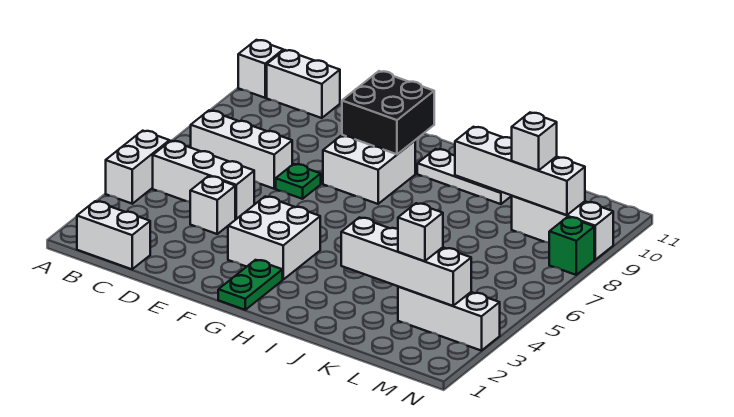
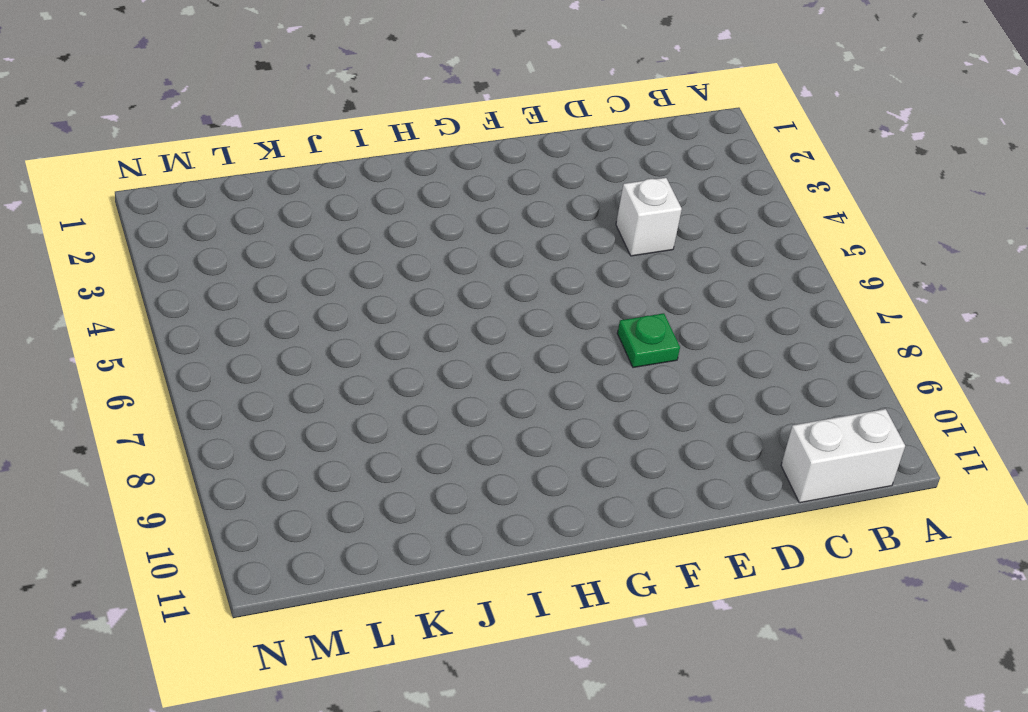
none -> white 1x2 brick [106,131,169,204]
none -> white 1x1 brick [238,40,283,98]
none -> white 1x2 brick [77,201,150,269]

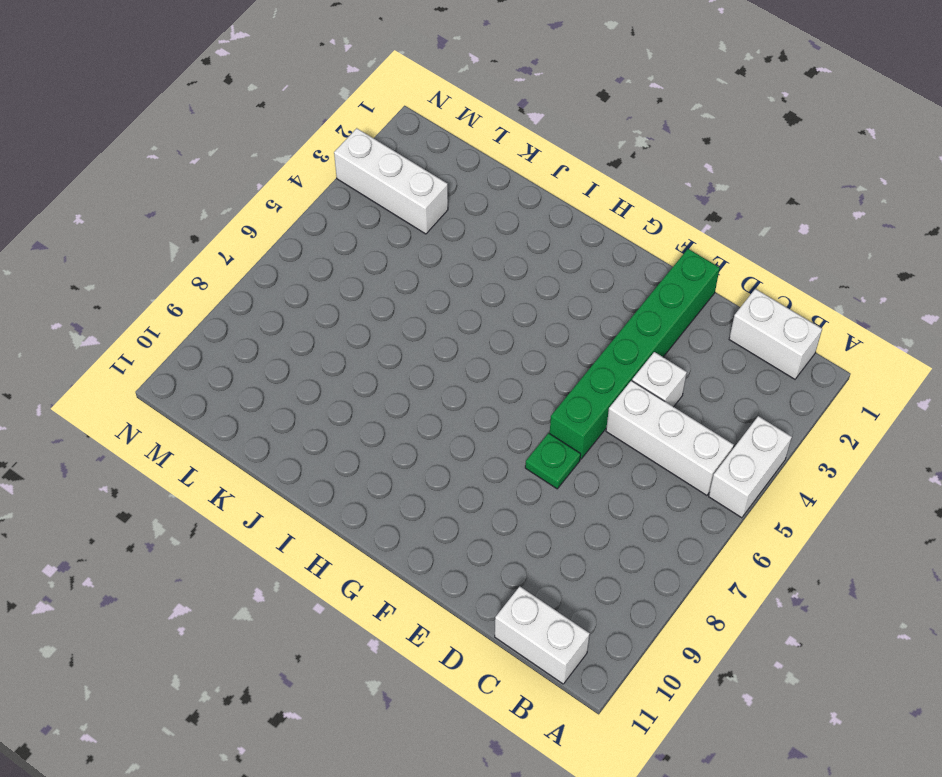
green 1x6 brick [550,249,720,459] -> none
none -> white 1x1 brick [238,40,283,98]
none -> white 1x3 brick [191,111,292,189]
none -> white 2x2 brick [228,196,320,280]

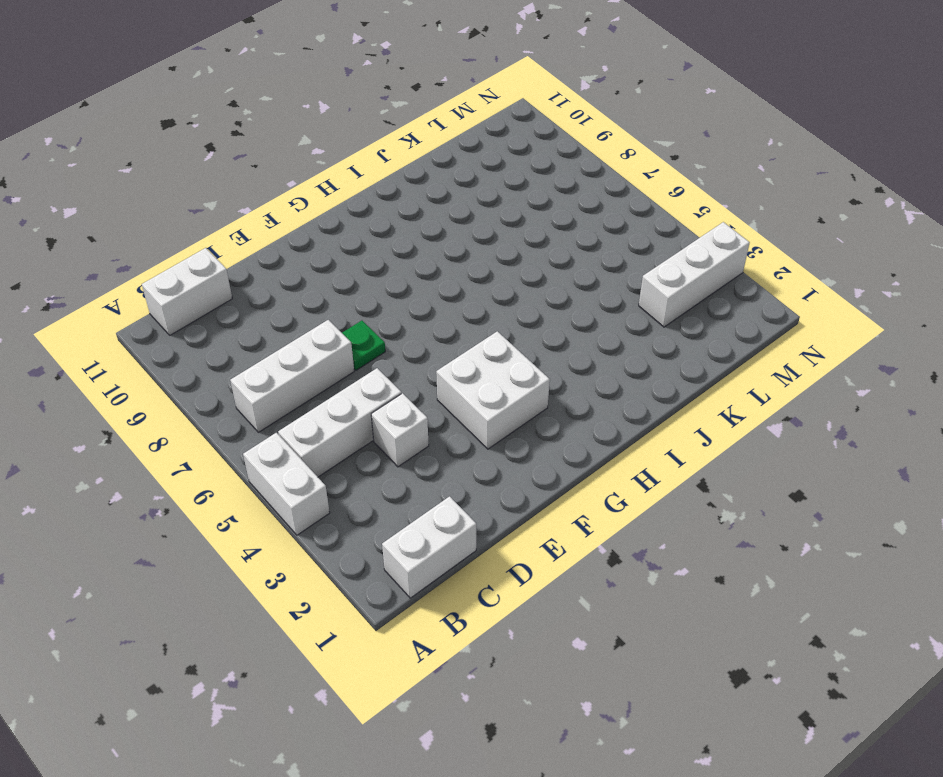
none -> white 1x1 brick [238,40,283,98]
none -> white 2x2 brick [323,135,415,204]
none -> green 1x2 plate [218,260,282,310]

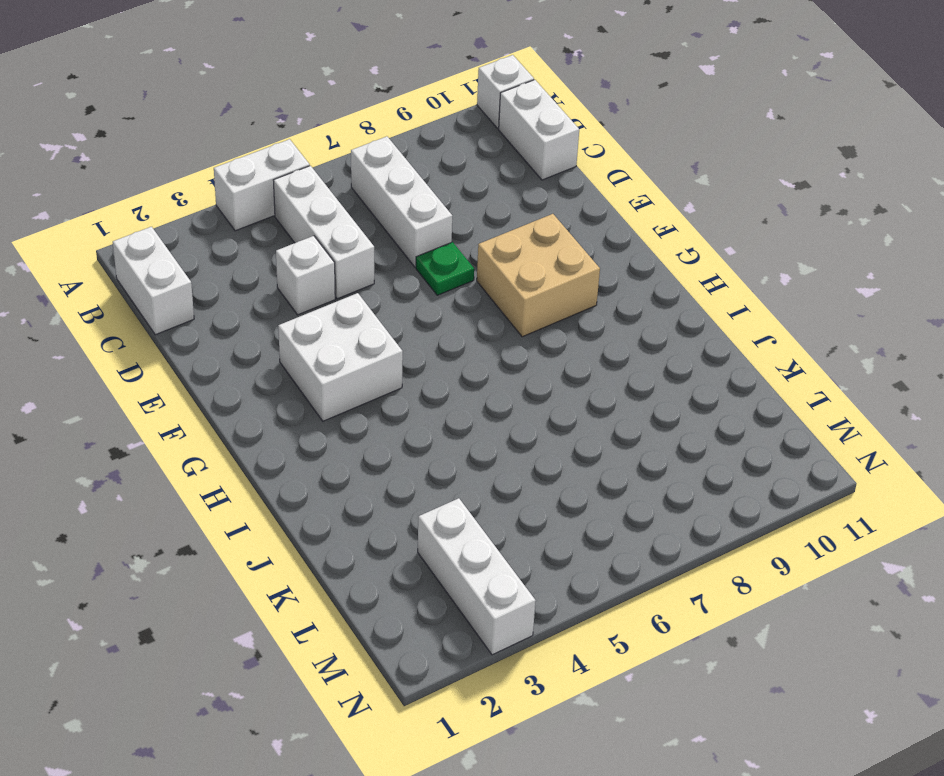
tan 2x2 brick [477,214,600,337] -> white 2x2 brick [323,135,415,204]
none -> green 1x2 plate [218,260,282,310]
none -> white 1x3 plate [417,149,512,204]
none -> white 1x3 brick [512,196,613,260]

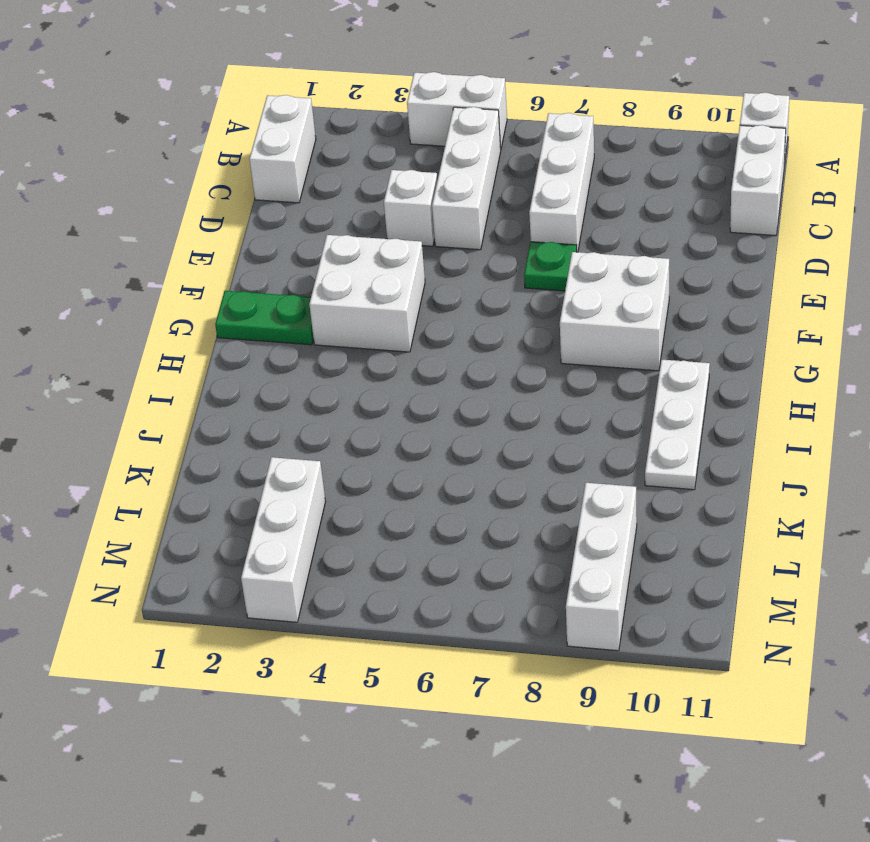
none -> green 1x1 brick [549,217,594,275]
none -> black 2x2 brick [342,71,434,154]
none -> white 1x4 brick [341,218,471,306]

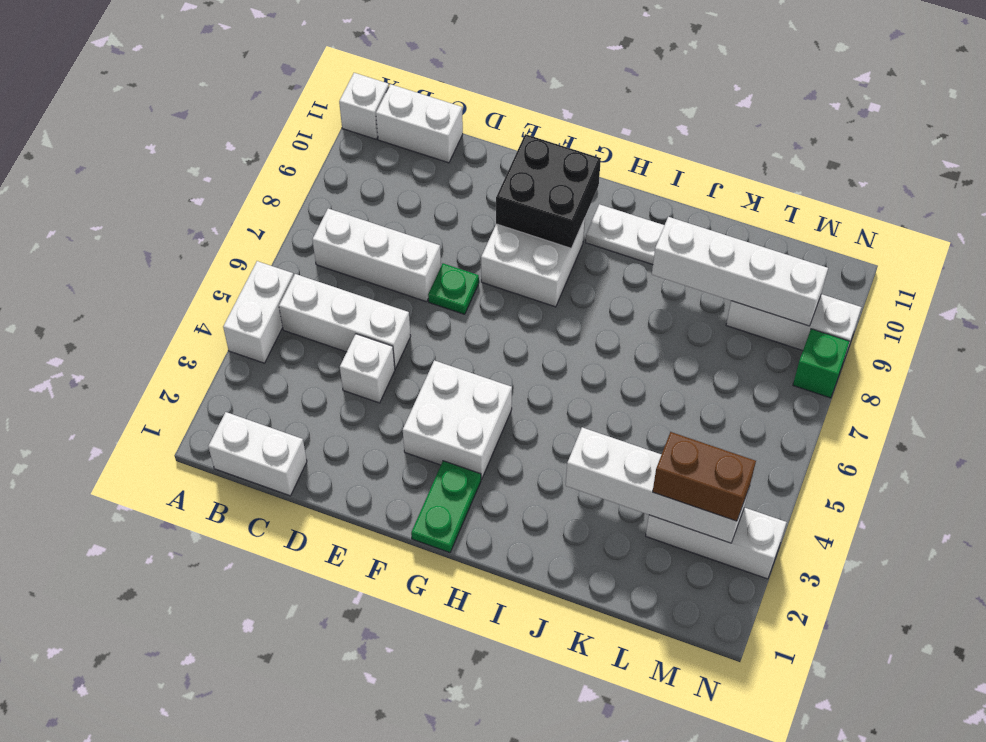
brown 1x2 brick [653,432,756,521] -> white 1x1 brick [398,203,443,261]
none -> white 1x1 brick [512,113,557,170]

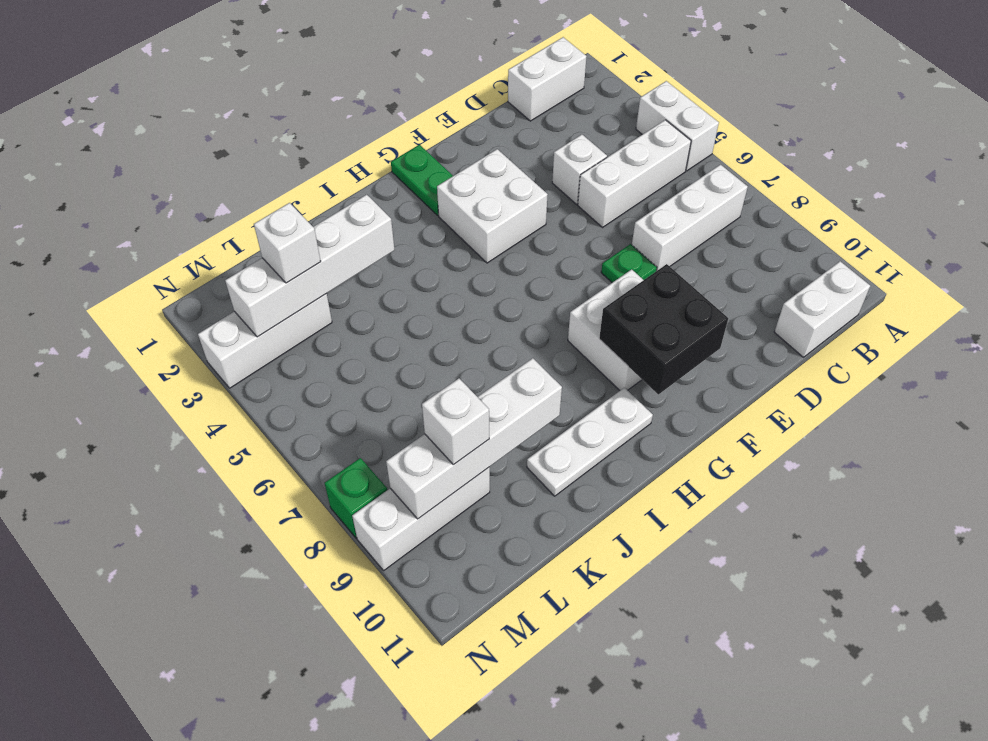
none -> white 1x1 brick [238,40,283,98]

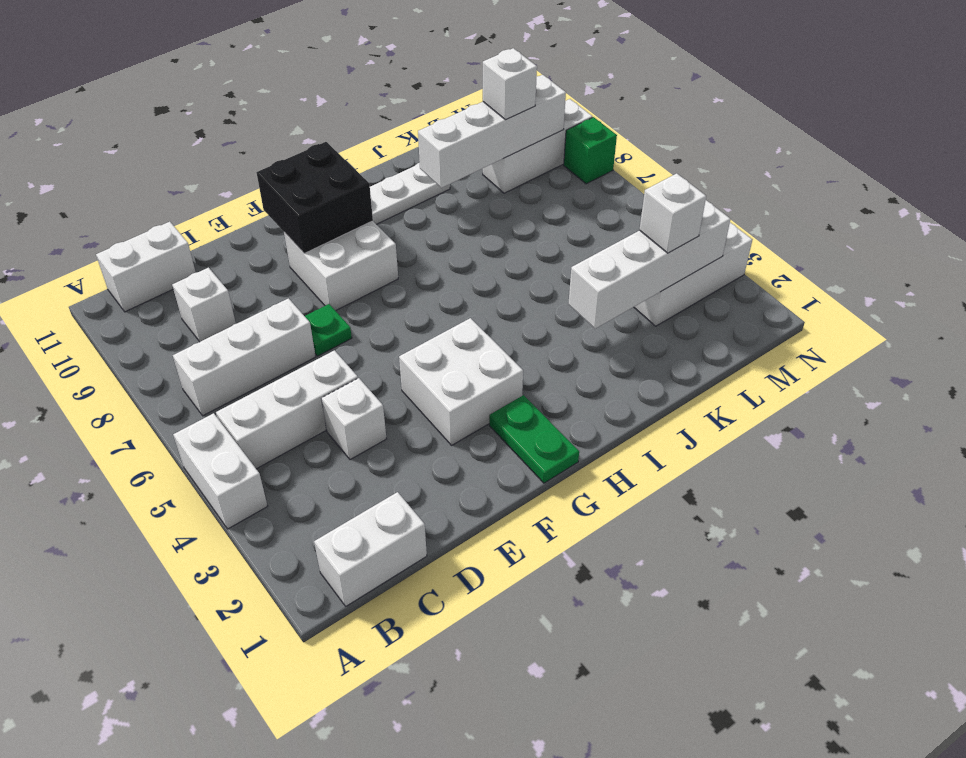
white 1x1 brick [172,268,236,342] -> white 1x1 brick moved to [238,40,283,98]

